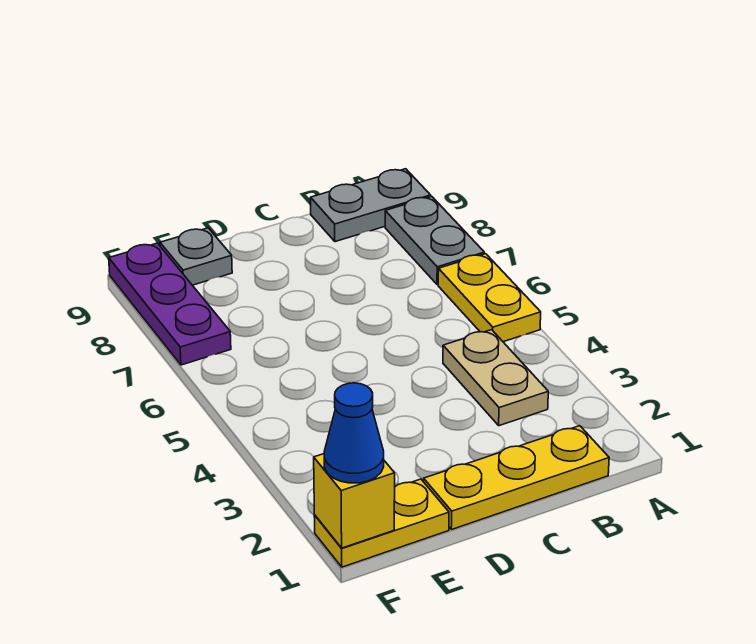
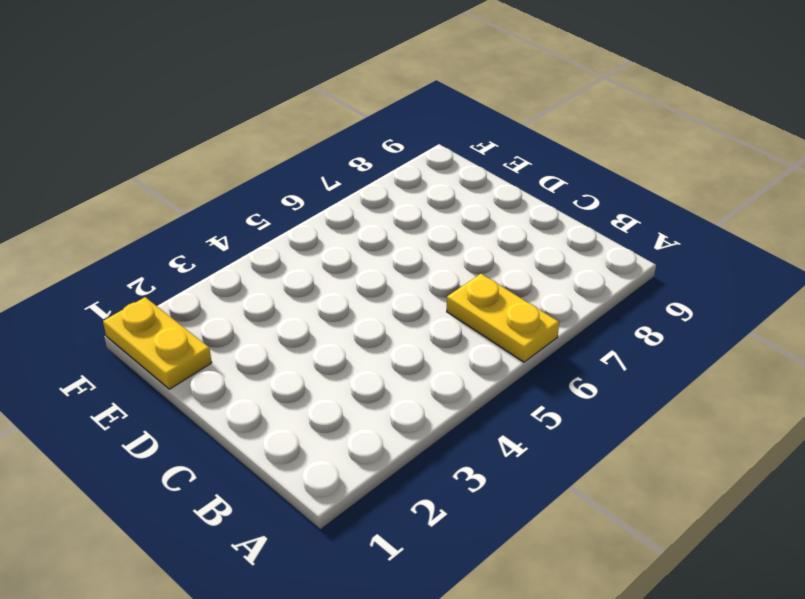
yellow 1x2 plate [447,274,559,362] -> yellow 1x2 plate turned to [438,254,541,342]
none -> grey 1x2 plate [385,196,484,285]
none -> grey 1x2 plate [311,169,431,242]

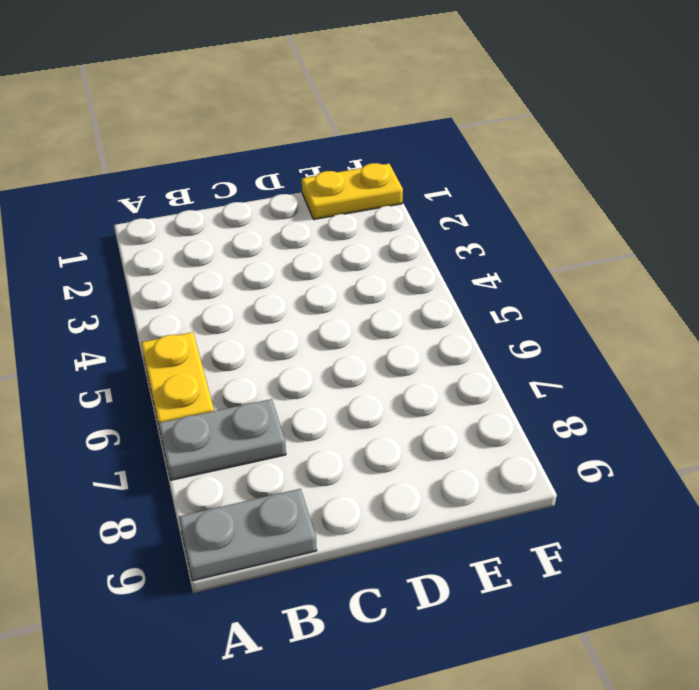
grey 1x2 plate [158,399,286,480] -> grey 1x2 plate turned to [385,196,484,285]
none -> yellow 1x3 plate [424,426,609,530]
none -> tan 1x2 plate [443,330,548,426]

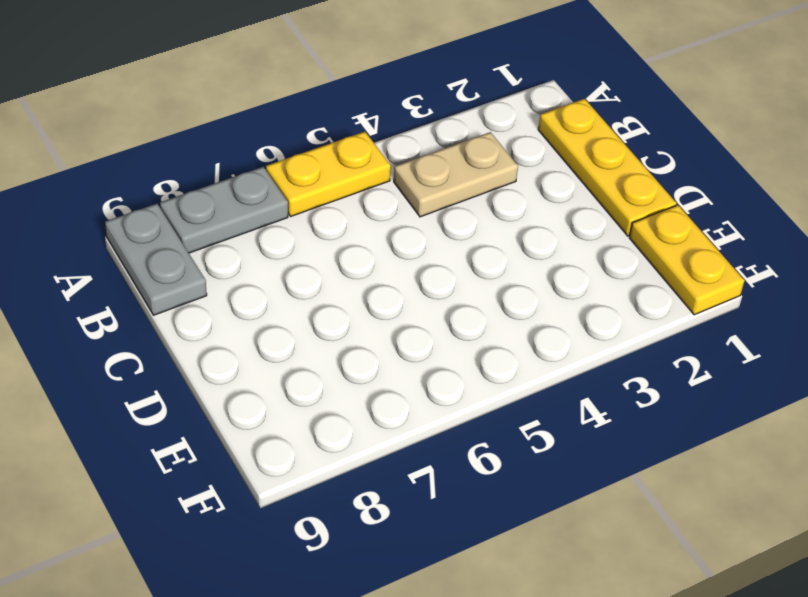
none -> grey 1x1 plate [160,228,232,285]
none -> purple 1x3 plate [109,243,231,365]

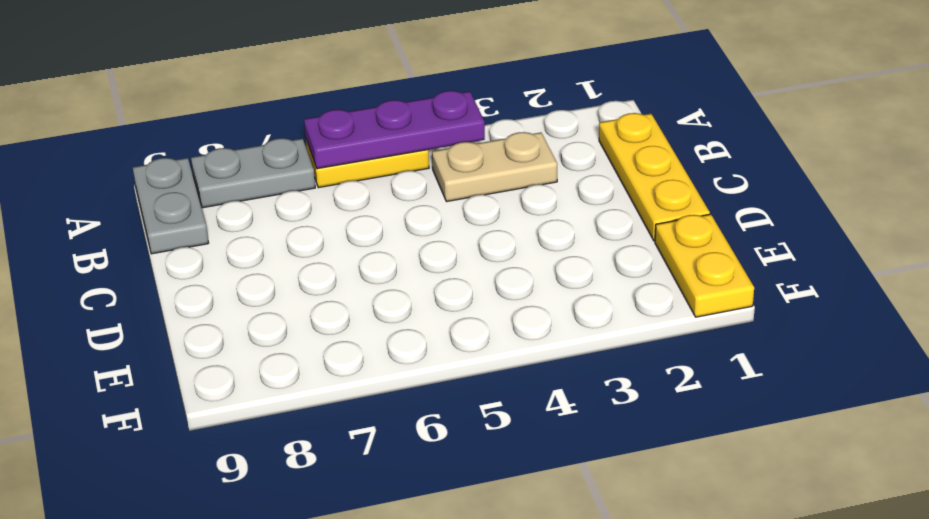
purple 1x3 plate [304,91,485,169] -> purple 1x3 plate moved to [109,243,231,365]
none -> grey 1x1 plate [160,228,232,285]
none -> yellow 1x1 brick [314,454,395,548]

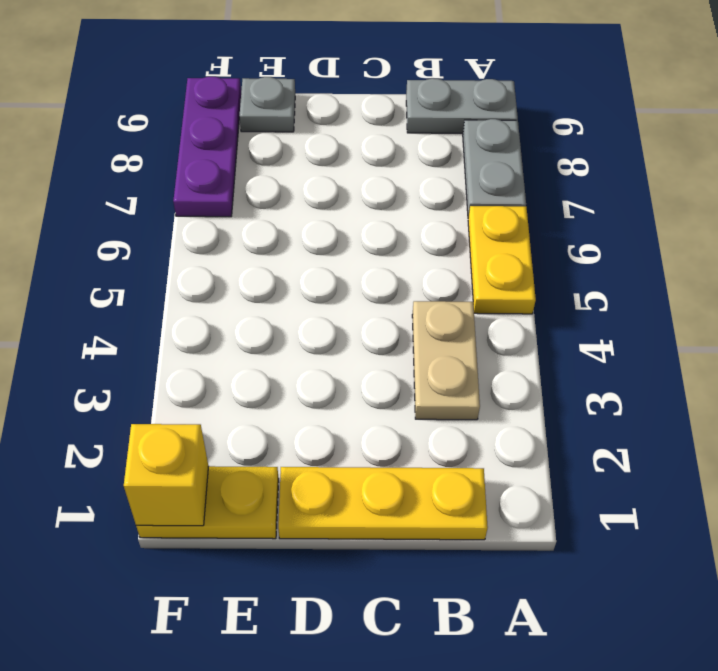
none -> blue 1x1 cone [324,383,384,483]

